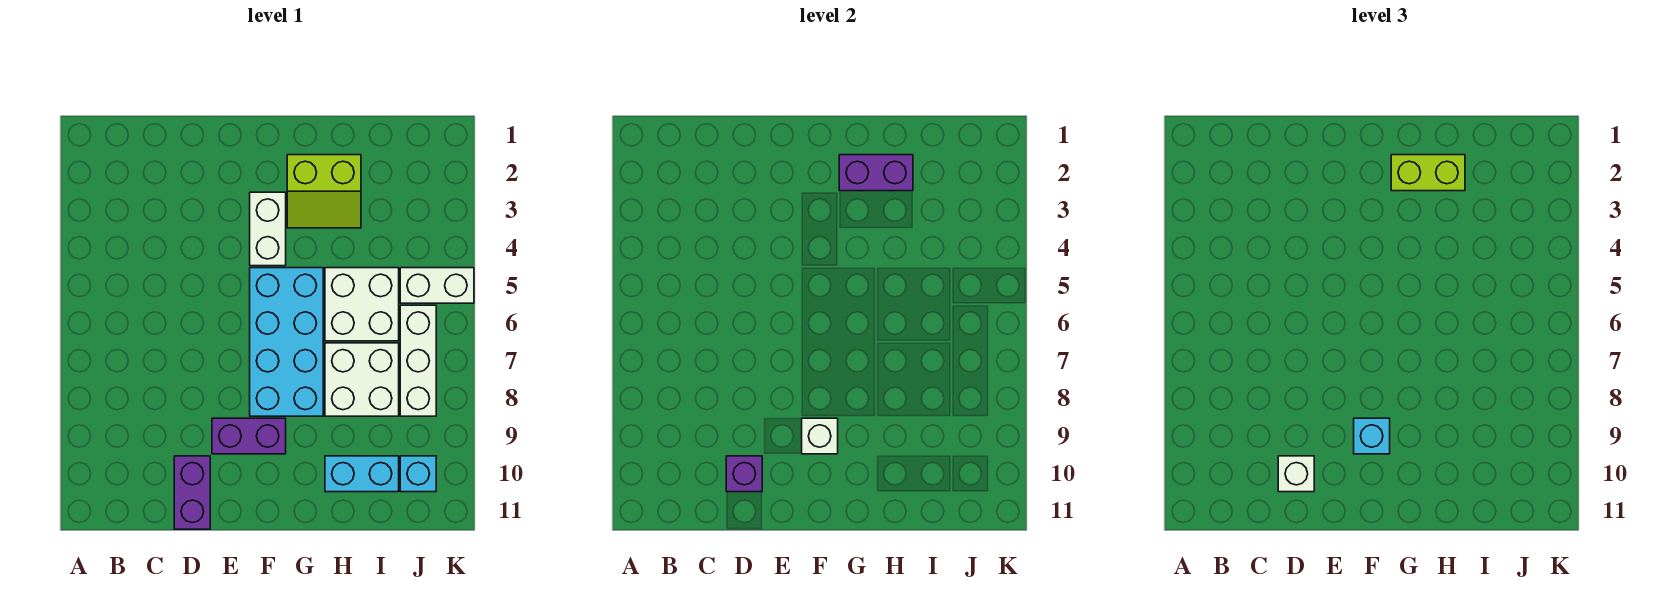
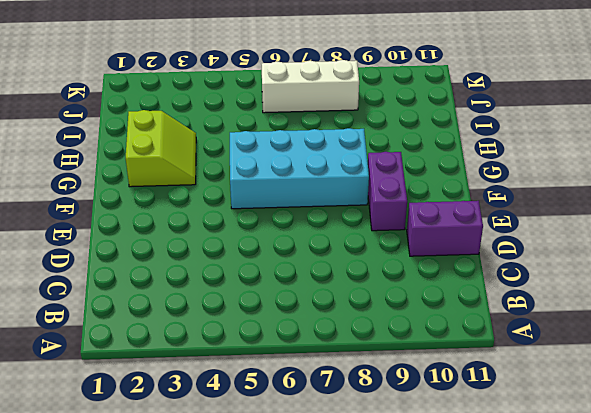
none -> white 1x2 brick [250,192,286,266]
none -> white 2x2 brick [325,268,399,341]
none -> white 2x2 brick [325,343,399,416]

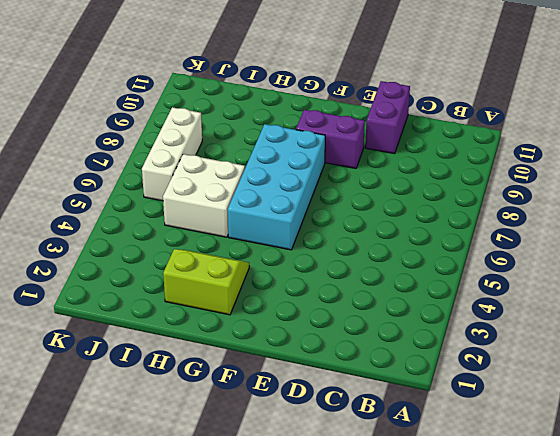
none -> white 1x2 brick [250,192,286,266]
none -> white 2x2 brick [325,343,399,416]
none -> cyan 1x2 brick [325,456,399,492]

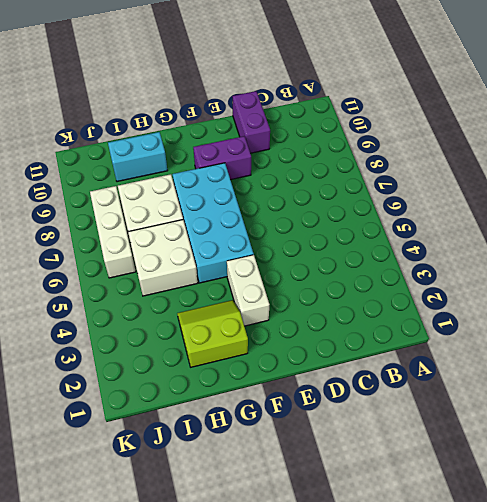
none -> white 1x2 brick [400,268,474,303]
none -> cyan 1x1 brick [400,456,436,492]
none -> purple 1x1 brick [726,456,762,492]

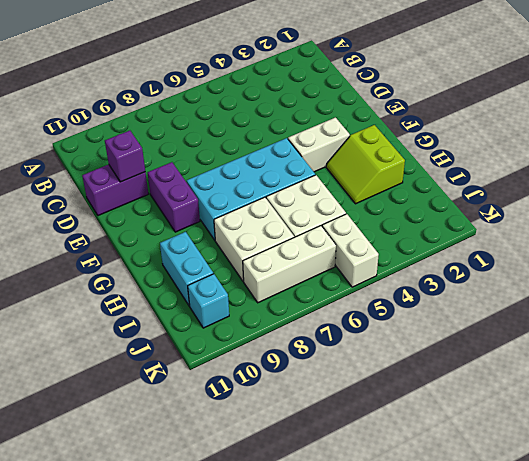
none -> white 1x1 brick [802,418,838,454]
none -> purple 1x2 brick [839,155,913,191]
none -> white 1x1 brick [1278,456,1314,492]

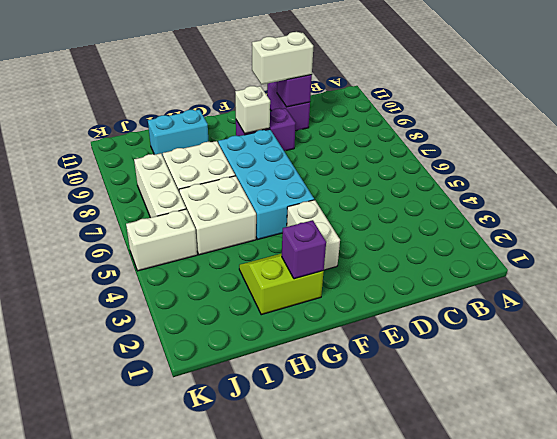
white 1x2 brick [252,32,313,85] -> white 1x1 brick [1278,456,1314,492]
purple 1x1 brick [282,220,326,279] -> purple 1x2 brick [839,155,913,191]
none -> cyan 1x1 brick [400,456,436,492]
none -> cyan 1x1 brick [1354,418,1390,454]
none -> lime 1x2 brick [1391,155,1465,191]

